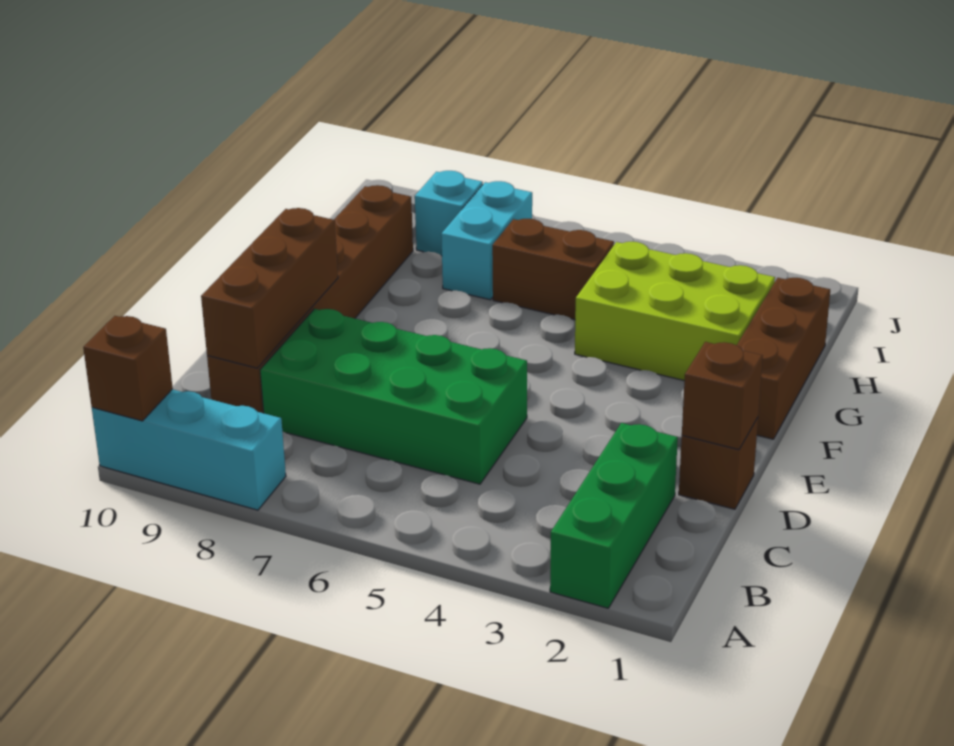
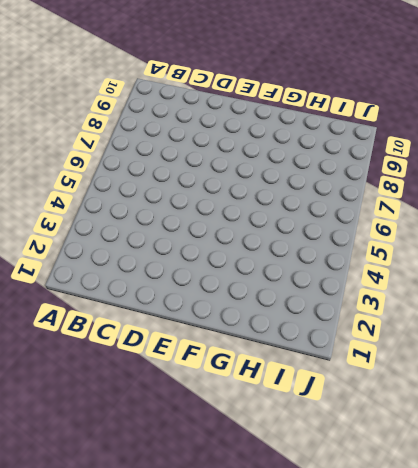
none -> green 1x3 brick [550,423,678,608]
none -> cyan 1x3 brick [92,389,286,510]
none -> green 2x4 brick [260,309,527,484]

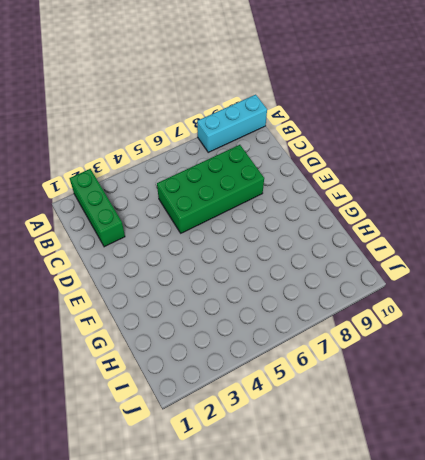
none -> brown 1x6 brick [207,185,413,413]
none -> brown 1x1 brick [679,418,758,509]
none -> brown 1x3 brick [737,278,830,439]

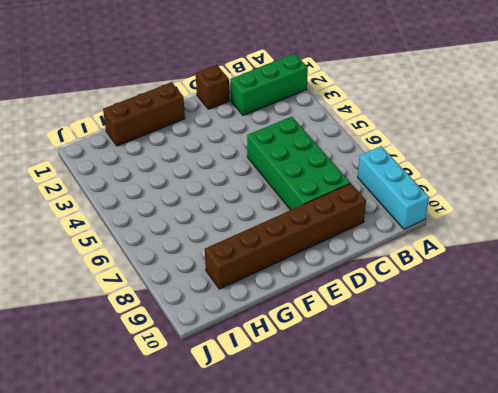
none -> lime 2x3 brick [575,242,775,381]
none -> brown 1x2 brick [492,219,614,320]
none -> cyan 1x2 brick [441,181,532,300]

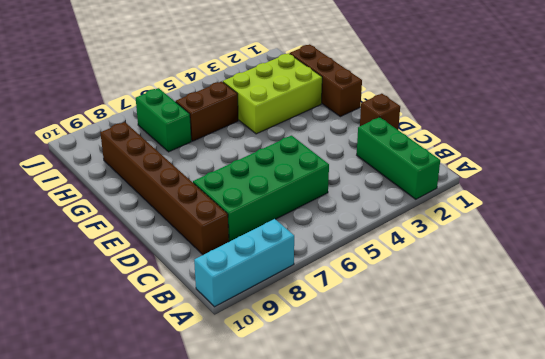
green 1x2 brick [136,88,191,152] -> cyan 1x2 brick [441,181,532,300]
none -> cyan 1x1 brick [415,171,483,256]
none -> brown 1x1 brick [83,316,173,421]
none -> brown 1x3 brick [201,208,338,368]

